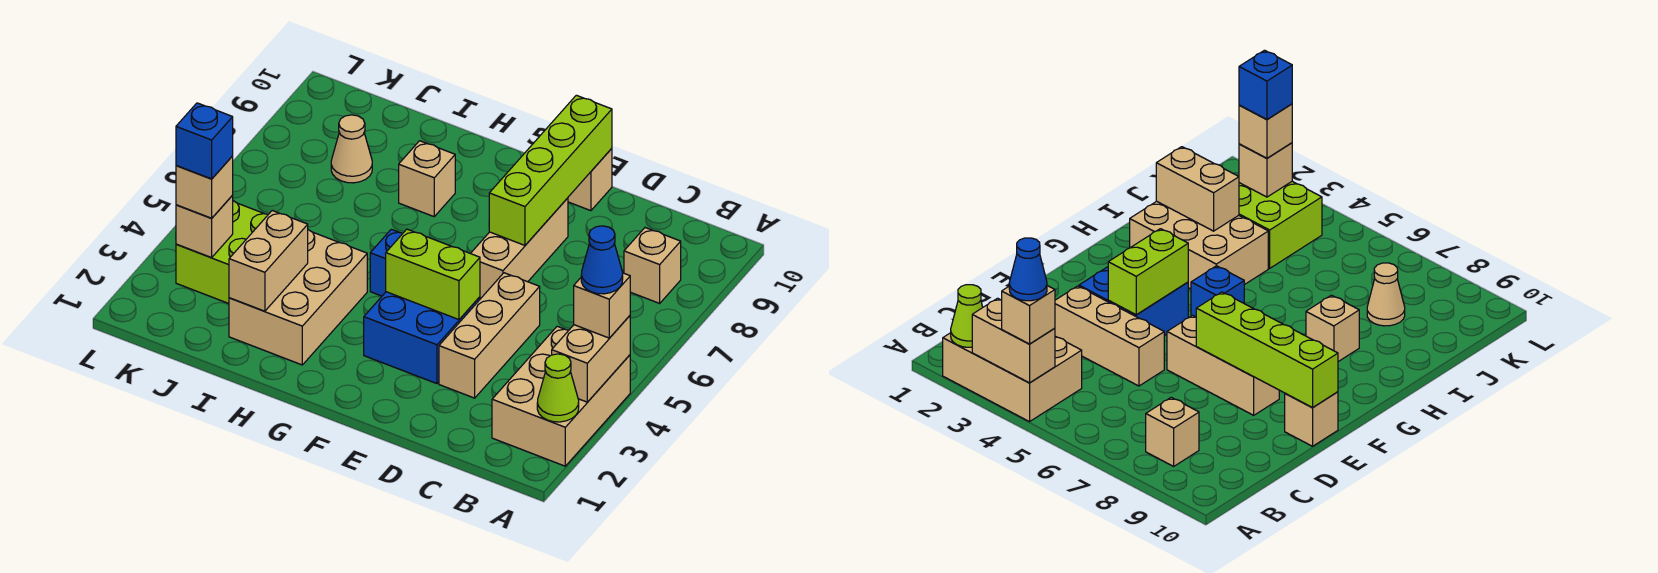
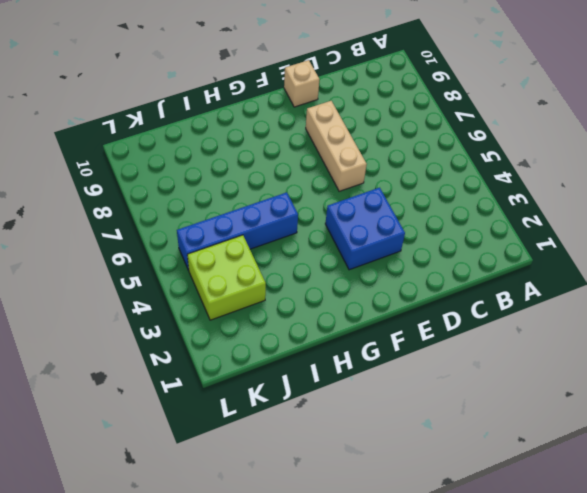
blue 1x4 brick [177,192,298,270] -> none
none -> tan 2x3 brick [492,326,630,466]
none -> tan 1x1 brick [624,228,681,303]
none -> tan 1x3 brick [439,273,540,398]

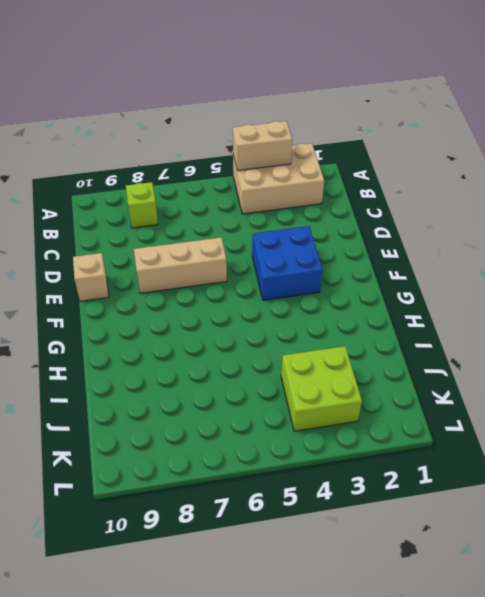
lime 1x1 brick [126,182,158,228] -> tan 1x1 brick [624,228,681,303]
none -> tan 1x3 brick [439,273,540,398]
none -> blue 1x1 brick [370,229,403,296]
none -> tan 2x3 brick [229,230,367,365]

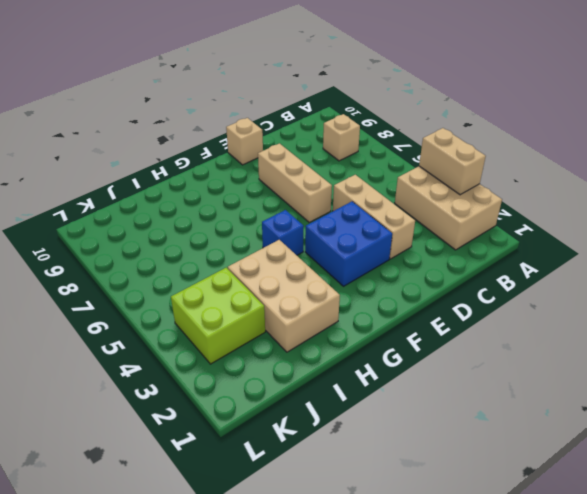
none -> tan 1x1 brick [399,141,455,217]
none -> tan 1x1 cone [331,115,372,183]
none -> lime 1x1 cone [537,354,579,422]

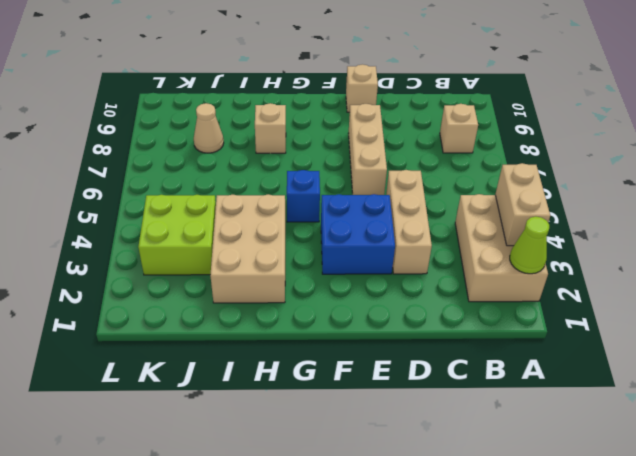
none -> lime 1x2 brick [386,229,480,320]
none -> lime 1x4 brick [489,95,612,245]
none -> tan 1x2 brick [229,211,308,311]

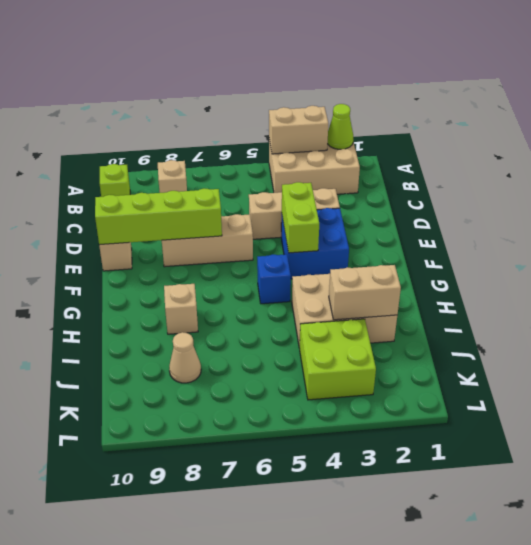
lime 1x1 brick [100,164,130,197] -> none
none -> tan 1x1 brick [176,196,233,258]
none -> tan 1x1 brick [574,273,630,338]
none -> tan 1x1 brick [176,156,233,218]

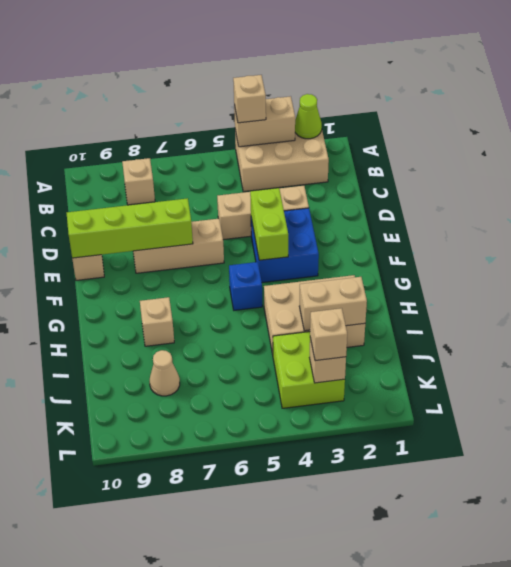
none -> blue 1x1 cone [581,226,623,294]
none -> blue 1x1 brick [176,103,233,179]

